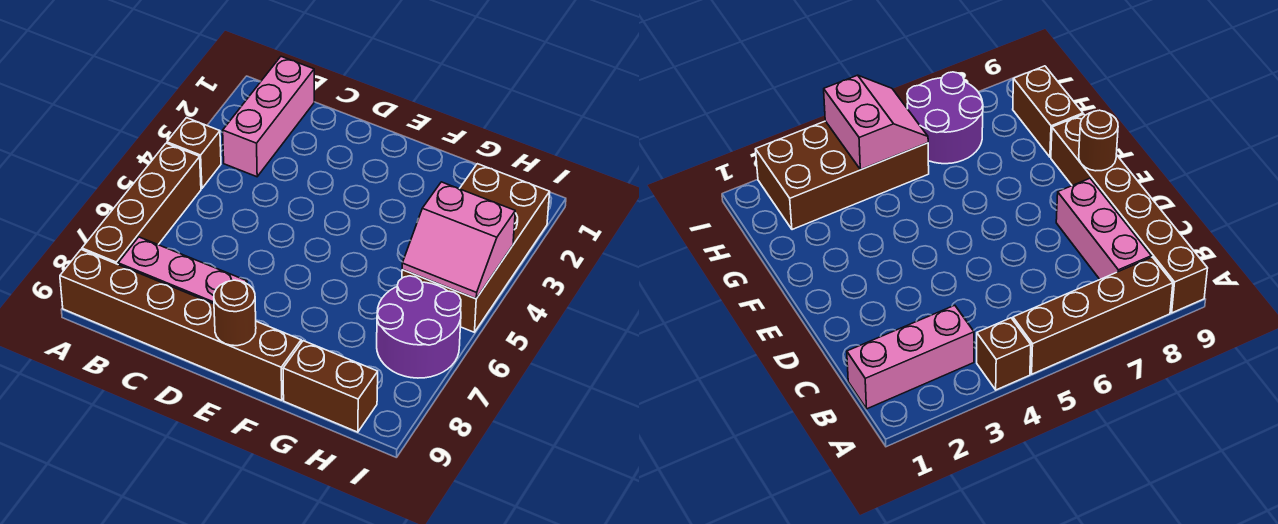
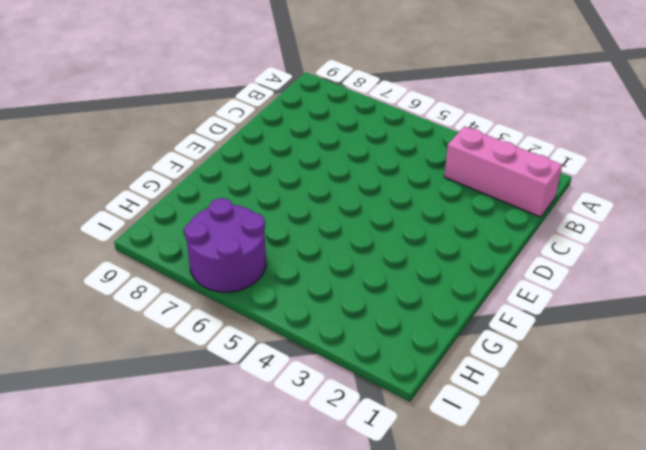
none -> brown 1x1 brick [167,118,221,189]
none -> brown 1x4 brick [82,143,201,264]

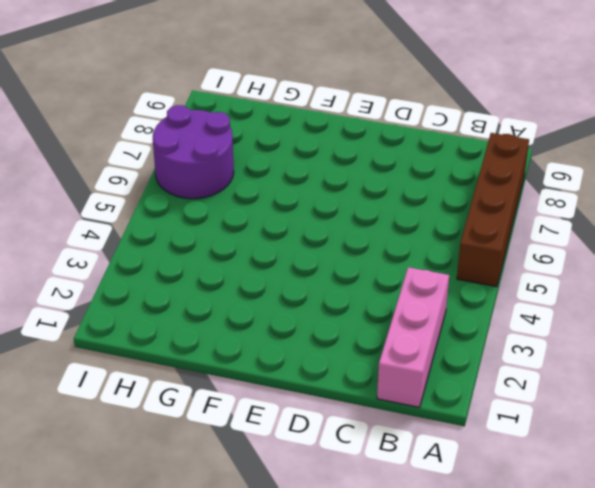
none -> brown 1x1 brick [167,118,221,189]
none -> brown 1x6 brick [60,250,301,400]

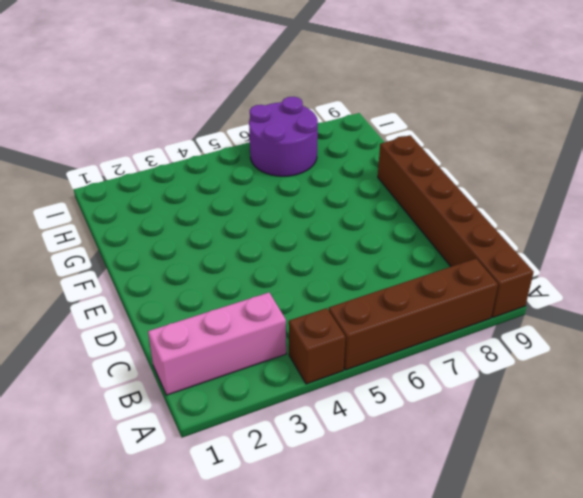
none -> pink 1x3 brick [118,237,247,304]
none -> brown 1x2 brick [283,341,378,432]

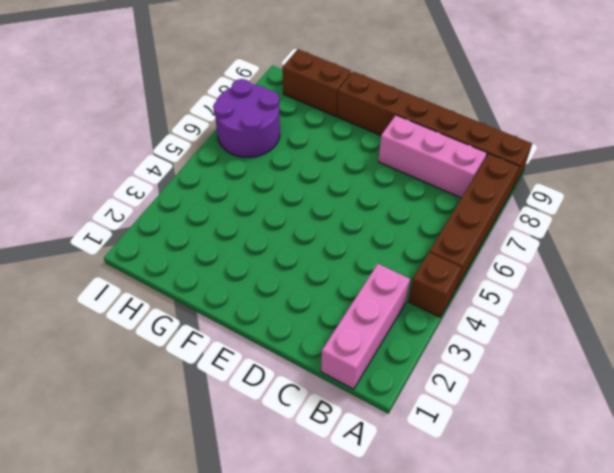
none -> brown 2x4 brick [402,164,550,332]
none -> brown 1x1 round brick [214,280,256,346]

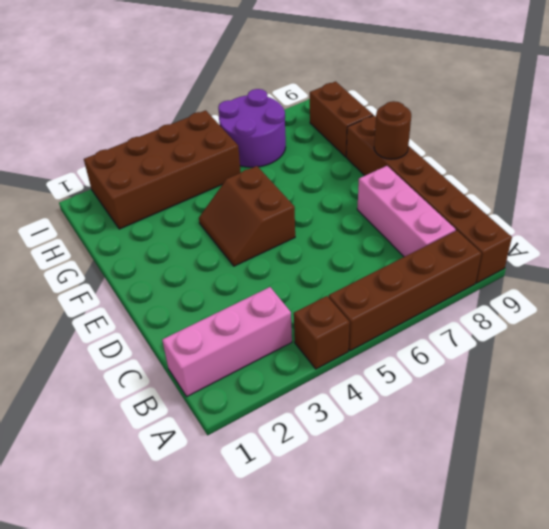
brown 2x2 slope [199,166,295,266] -> none
none -> pink 2x2 slope [402,182,515,299]

